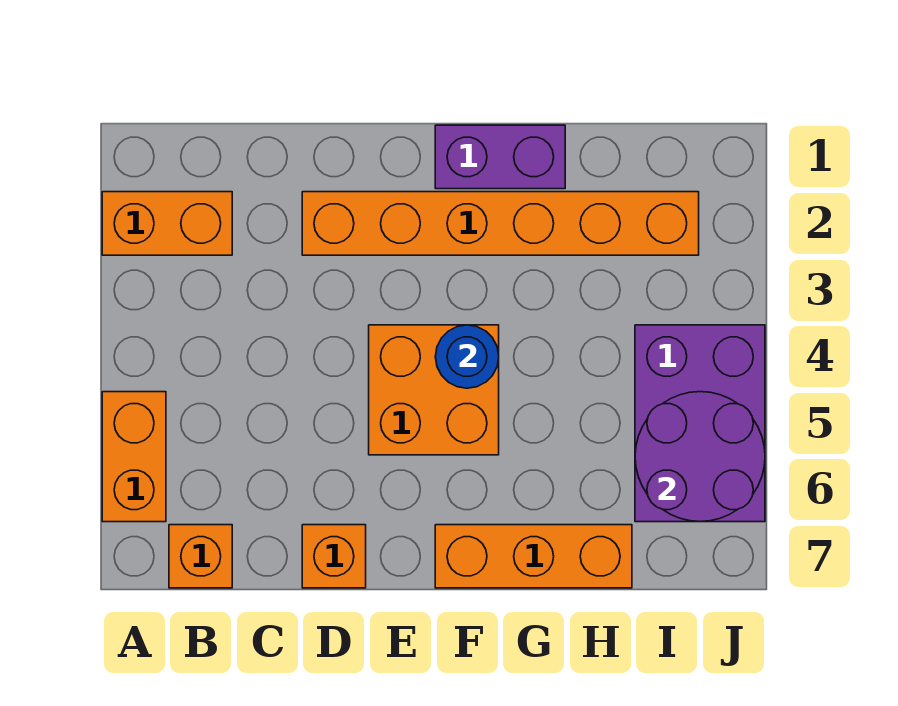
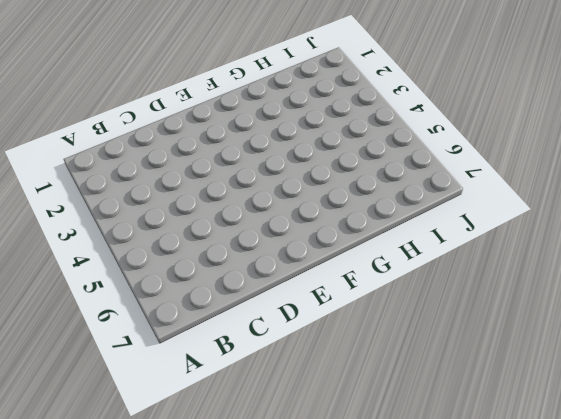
none -> orange 1x2 brick [102,192,232,255]
none -> orange 1x2 brick [102,392,166,522]

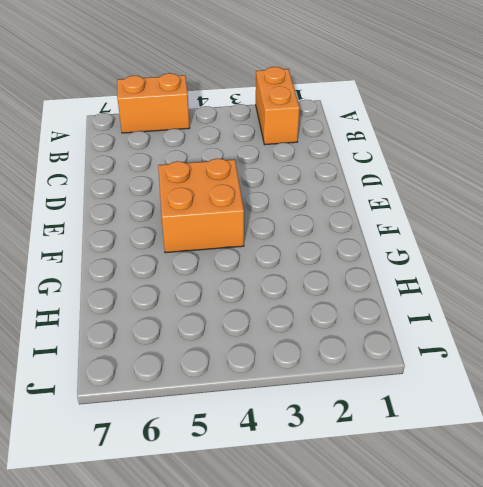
none -> orange 1x1 brick [169,525,232,588]
none -> orange 1x6 brick [302,192,699,255]

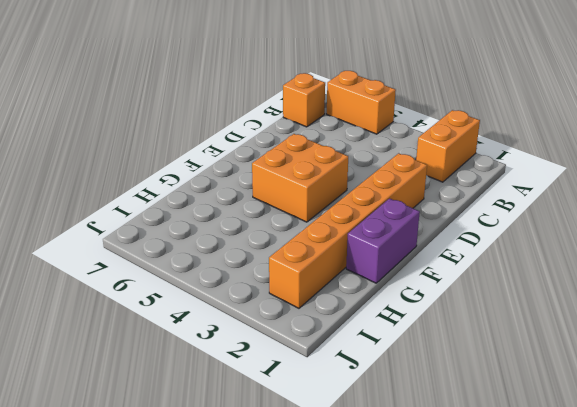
none -> orange 1x1 brick [302,525,366,588]
none -> orange 1x3 brick [435,525,632,588]

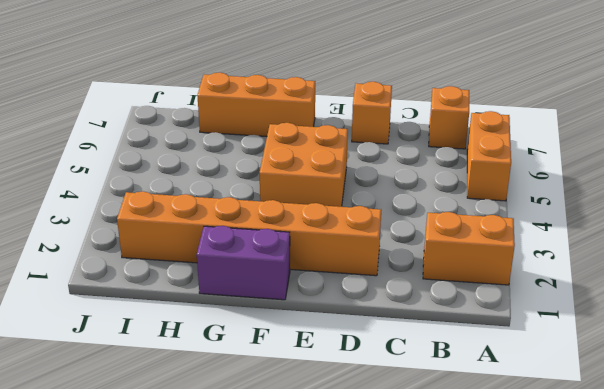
none -> purple 2x3 brick [635,325,765,522]
none -> blue 1x1 round brick [435,325,499,388]

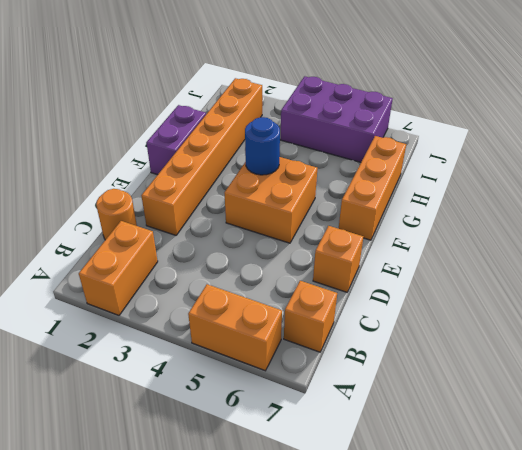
orange 1x1 round brick [96,189,137,240] -> none
none -> purple 2x2 round brick [635,392,765,522]

